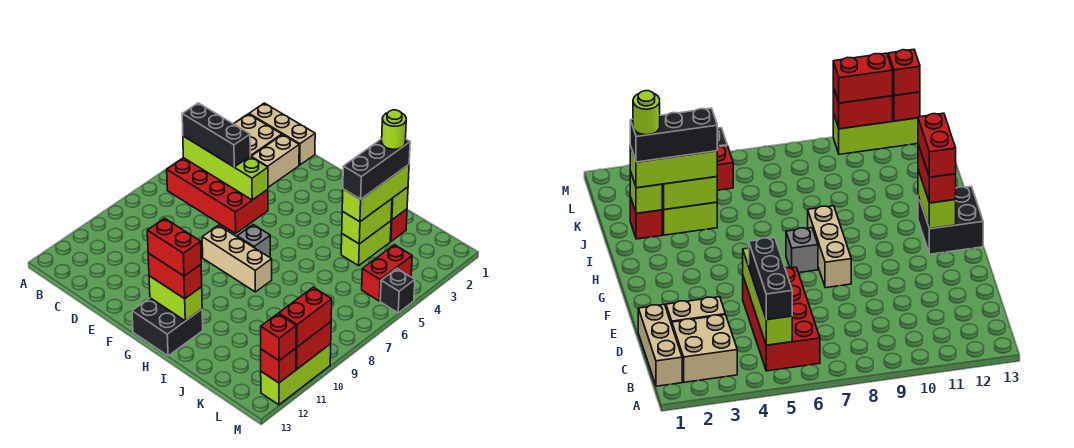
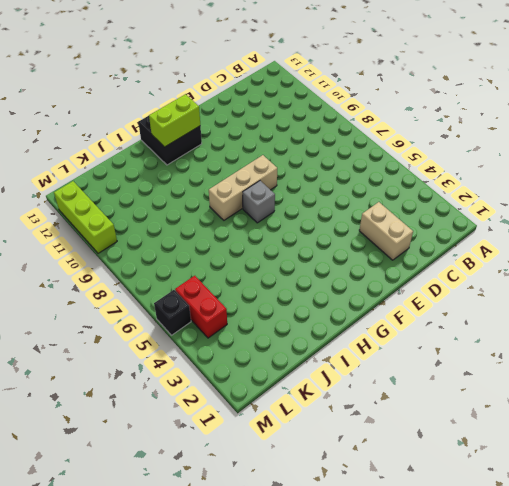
none -> tan 1x3 brick [249,103,315,165]
none -> tan 2x2 brick [234,114,282,157]
none -> red 2x4 brick [167,158,268,233]

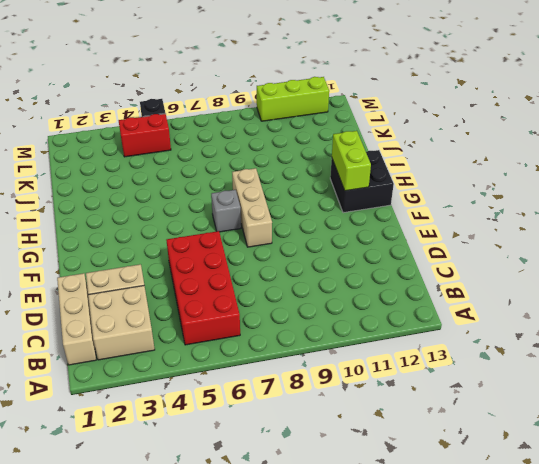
none -> red 1x1 brick [390,209,407,241]
none -> lime 1x2 brick [341,221,391,266]
none -> lime 1x4 brick [183,136,268,200]

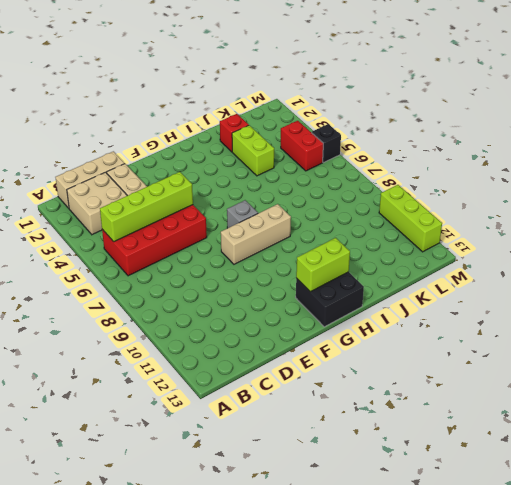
none -> lime 1x1 brick [391,187,408,220]
none -> lime 1x2 brick [342,199,392,244]
none -> red 1x2 brick [296,322,331,369]

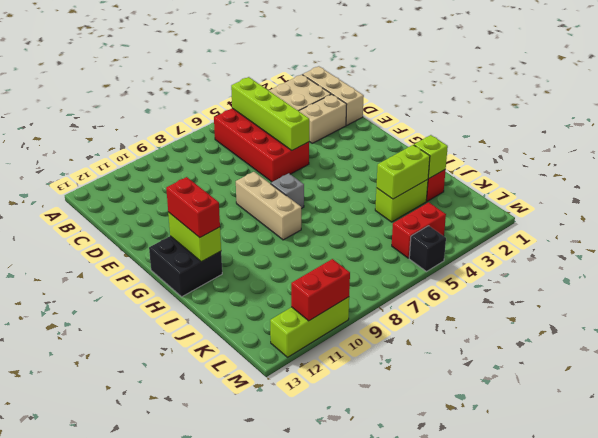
none -> red 1x1 brick [261,348,296,383]
none -> black 1x3 brick [182,103,250,167]
none -> lime 1x3 brick [342,165,409,222]

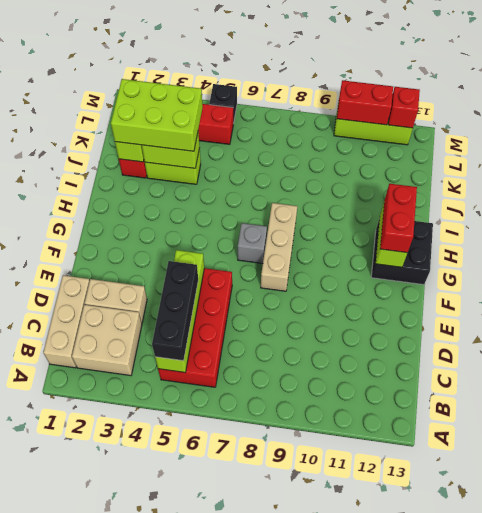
lime 2x3 brick [111,79,203,151] -> lime 1x3 brick [342,165,409,222]
none -> red 1x2 brick [279,287,332,347]
none -> red 1x1 brick [261,314,296,360]
none -> red 1x2 brick [147,218,201,276]

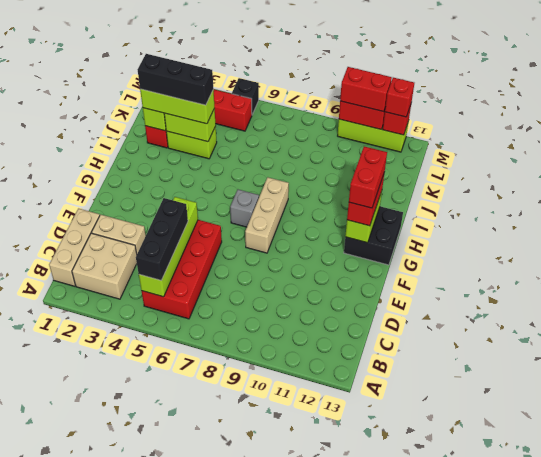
none -> lime 1x1 round brick [382,110,406,149]

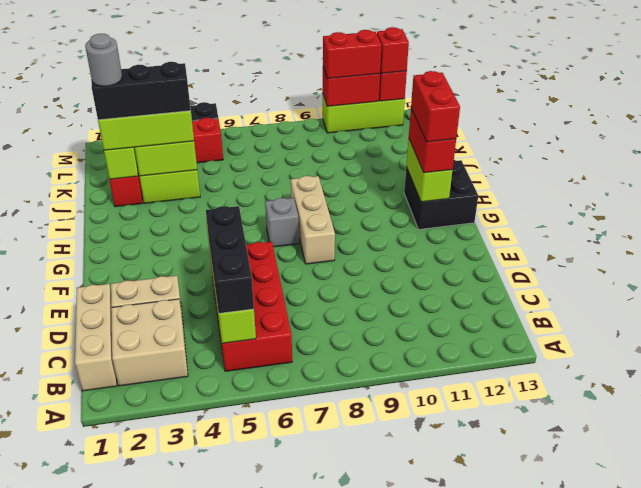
grey 1x1 round brick [85,34,122,86] -> lime 1x1 round brick [382,110,406,149]

